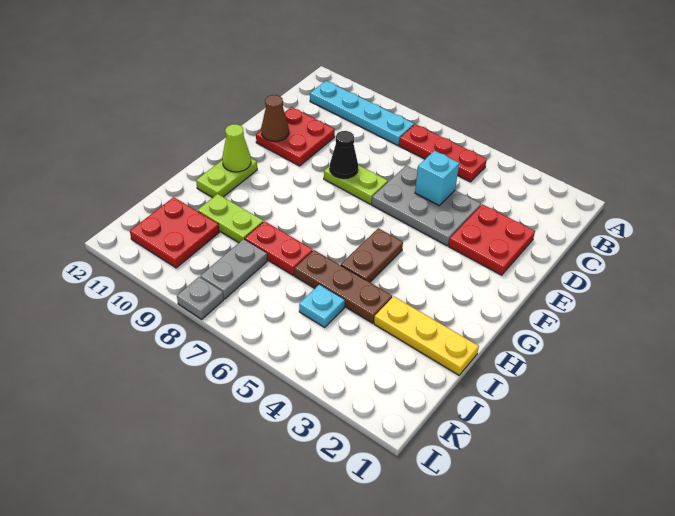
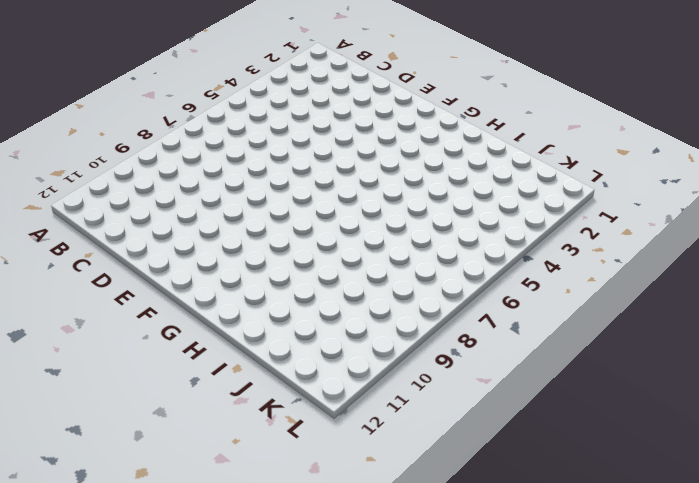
none -> red 1x3 plate [399,124,487,182]
none -> cyan 1x4 plate [310,81,414,145]
none -> red 2x2 plate [449,204,535,275]

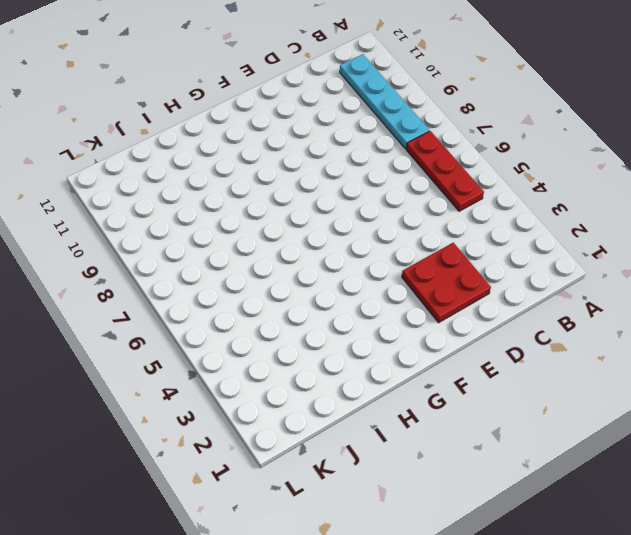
none -> grey 2x3 plate [372,166,481,246]
none -> red 2x2 plate [256,107,335,166]
none -> lime 1x2 plate [324,165,388,204]

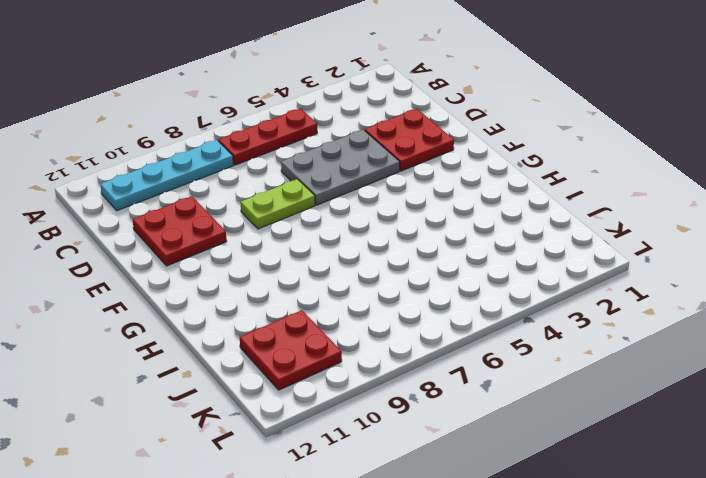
none -> brown 1x2 plate [341,228,403,282]
none -> lime 1x2 plate [196,158,257,198]
none -> yellow 1x3 plate [374,296,479,375]

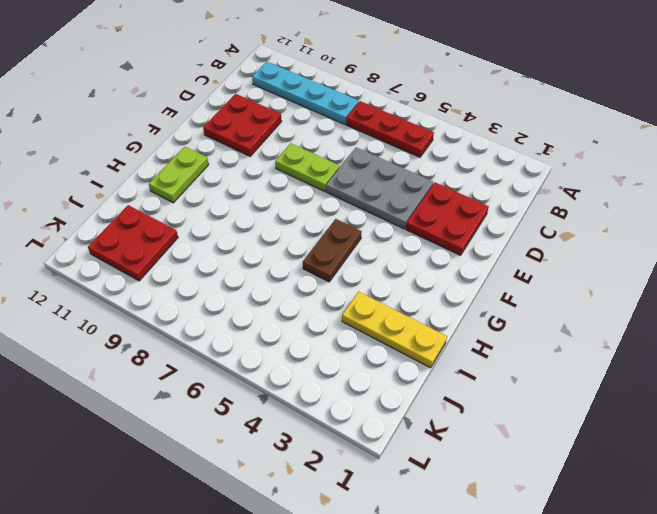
none -> brown 1x3 plate [294,250,392,323]
none -> red 1x2 plate [245,221,313,275]
none -> lime 1x2 plate [197,194,263,243]

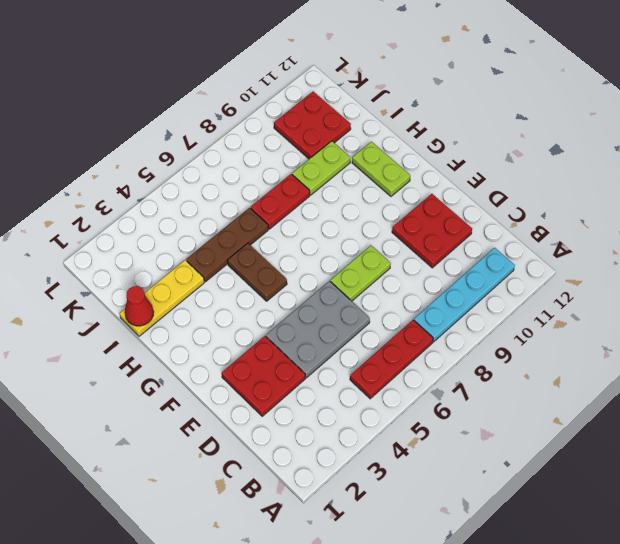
red 1x1 cone [125,286,154,326] -> none
none -> cyan 1x1 plate [299,285,345,327]
none -> grey 1x2 plate [200,239,267,299]
none -> grey 1x1 plate [177,277,224,319]

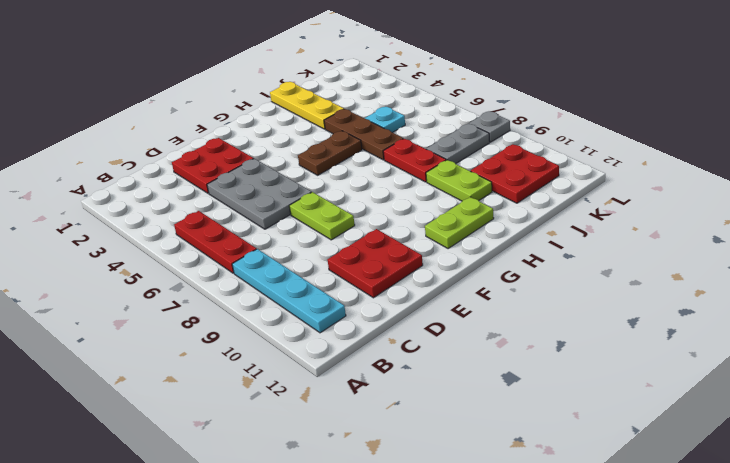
none -> cyan 1x1 brick [415,151,459,205]
none -> black 1x1 cone [330,131,358,179]
none -> brown 1x1 cone [261,95,289,142]

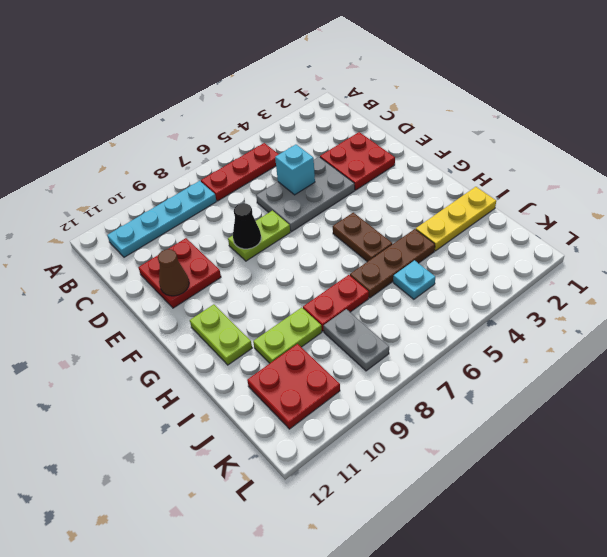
none -> grey 1x1 plate [177,277,224,319]
none -> lime 1x1 cone [222,124,251,172]

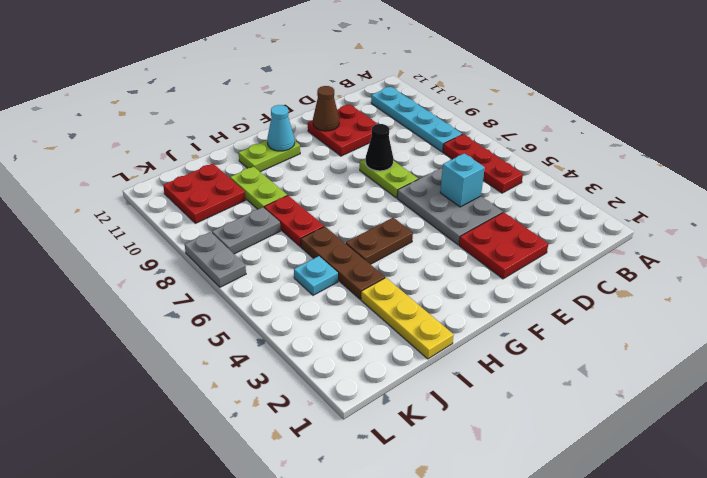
cyan 1x1 cone [267,105,295,151] -> lime 1x1 cone [222,124,251,172]
grey 1x2 plate [185,232,246,287] -> grey 1x1 plate [177,277,224,319]

